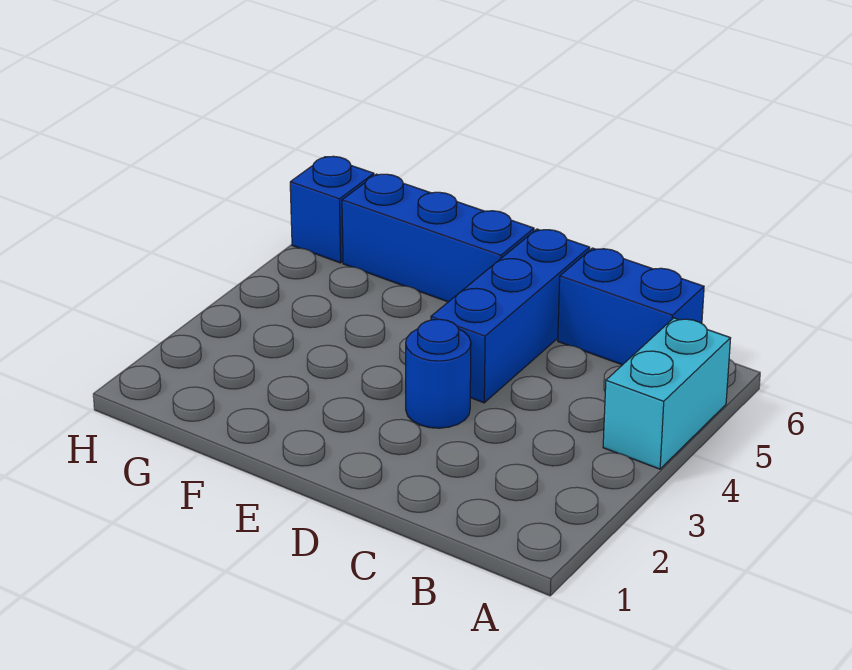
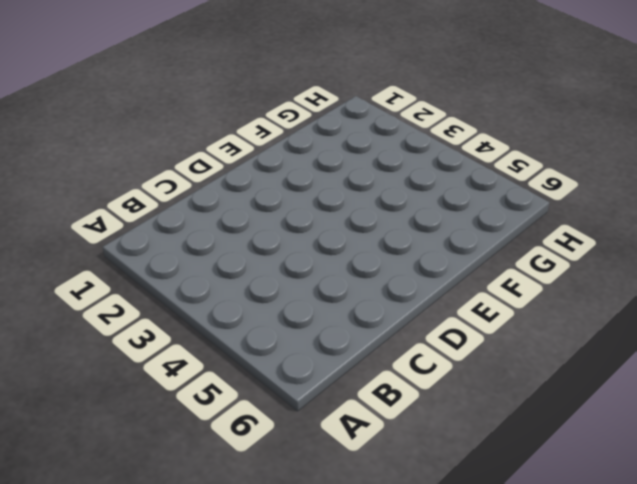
none -> cyan 1x2 brick [603,318,731,469]
none -> blue 1x2 brick [558,248,704,365]

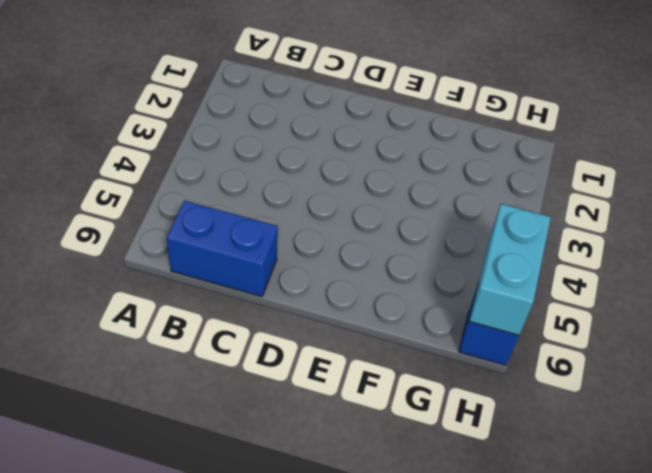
cyan 1x2 brick [469,204,551,335] -> cyan 1x2 brick moved to [603,318,731,469]
none -> blue 1x1 round brick [406,319,471,428]
none -> blue 1x3 brick [431,229,590,403]

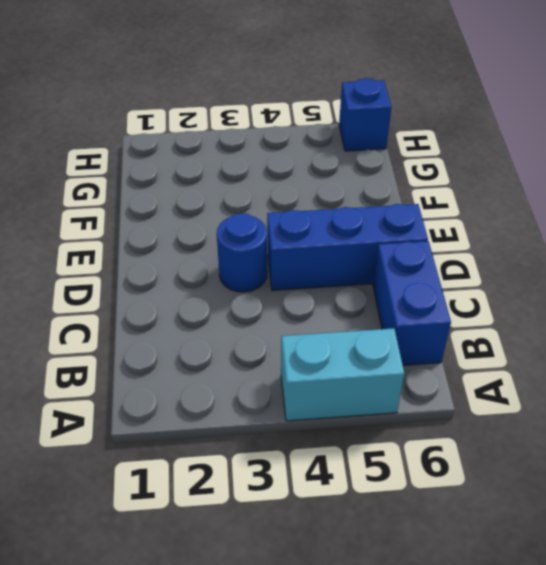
none -> blue 1x3 brick [342,174,534,302]

